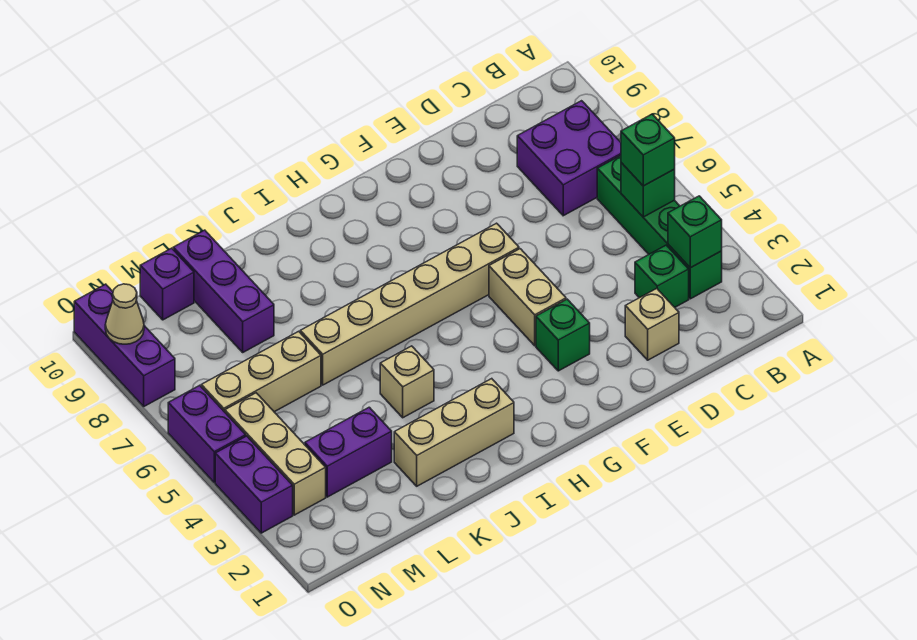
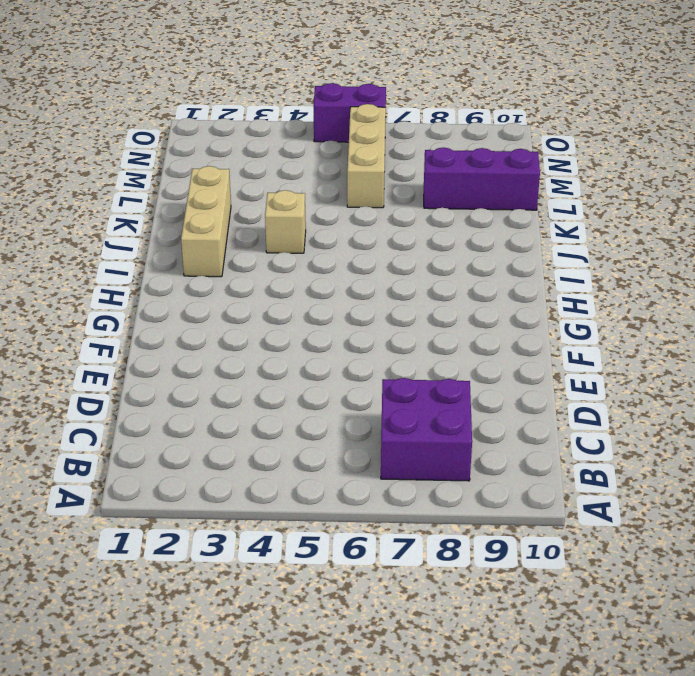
none -> green 1x4 brick [597,156,722,299]
none -> green 1x1 brick [635,245,689,307]
none -> tan 1x1 brick [625,288,679,360]

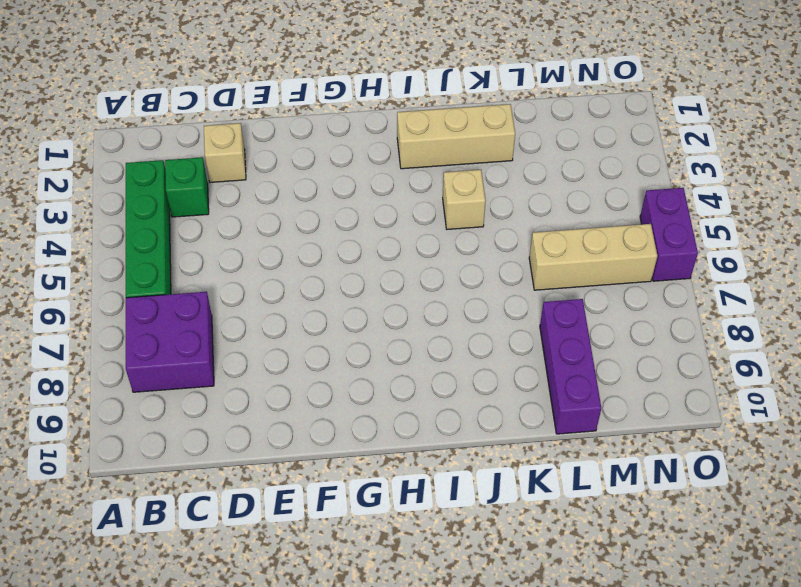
none -> green 1x1 brick [536,299,590,371]
none -> tan 1x2 brick [489,249,566,346]
none -> tan 1x6 brick [300,223,519,385]

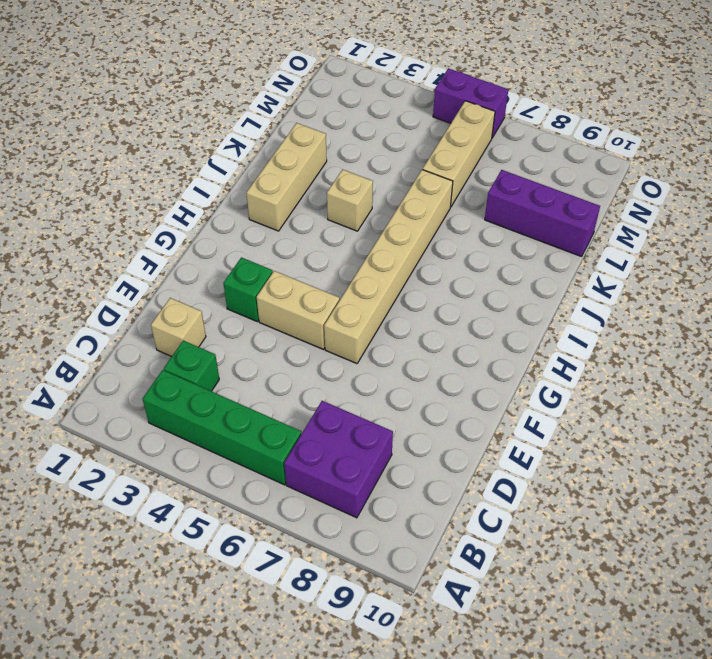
none -> purple 1x2 brick [305,407,392,497]
none -> purple 1x1 brick [140,248,194,320]
none -> tan 1x3 brick [225,393,326,515]

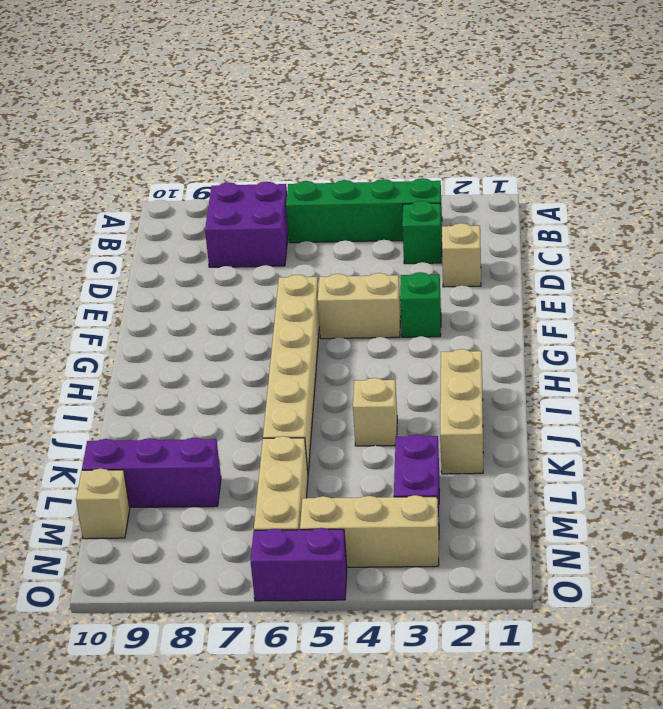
tan 1x1 brick [76,468,130,539] -> purple 1x1 brick [140,248,194,320]
none -> purple 1x2 brick [215,436,293,533]
none -> purple 1x3 brick [74,284,175,406]
none -> green 1x1 brick [668,196,722,268]

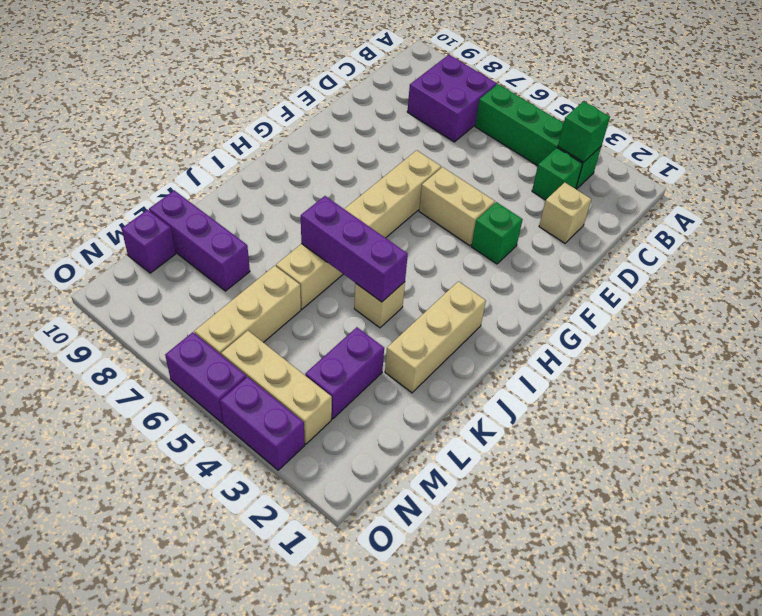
purple 1x3 brick [301,196,408,302] -> purple 1x3 brick moved to [74,284,175,406]
none -> green 1x1 brick [621,163,675,217]
none -> tan 1x1 cone [105,284,144,344]
none -> green 1x1 brick [621,114,675,186]

